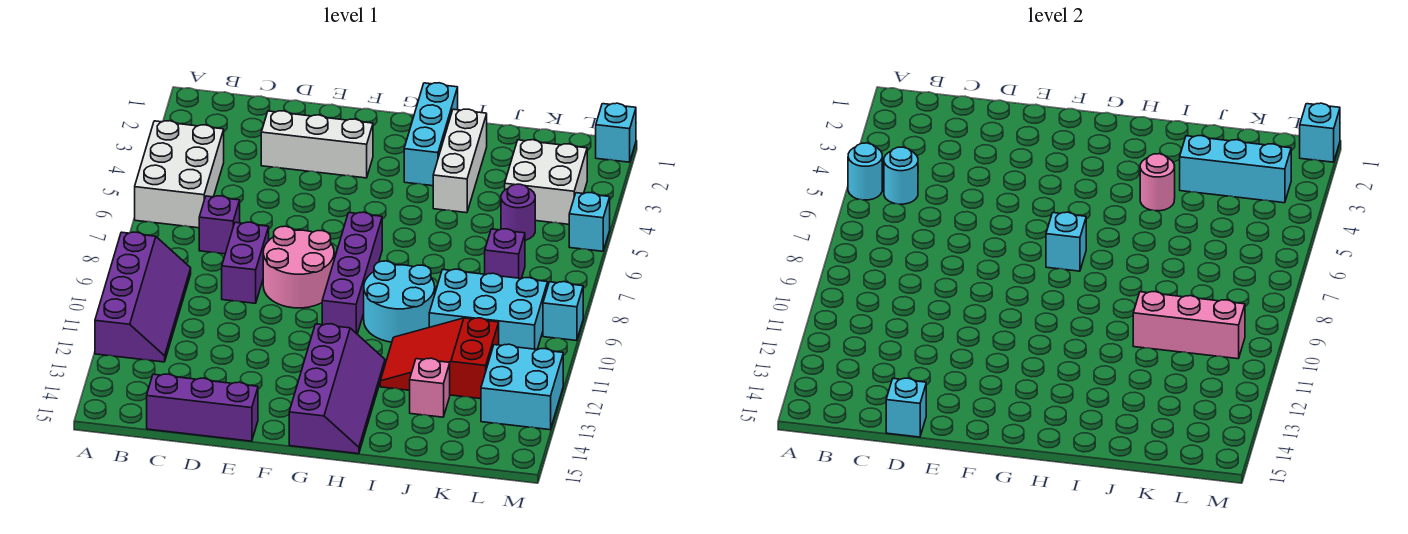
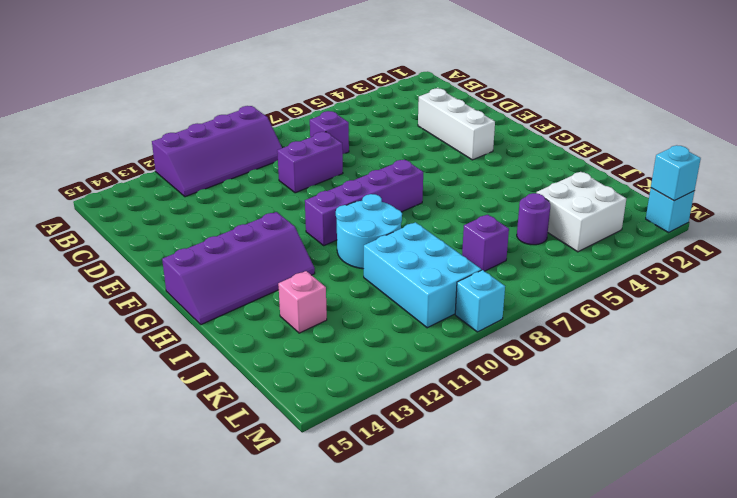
none -> white 2x3 brick [135,121,224,228]
none -> purple 1x3 brick [147,374,258,441]
none -> pink 2x2 round brick [263,226,334,308]
none -> cyan 1x3 brick [404,83,458,186]

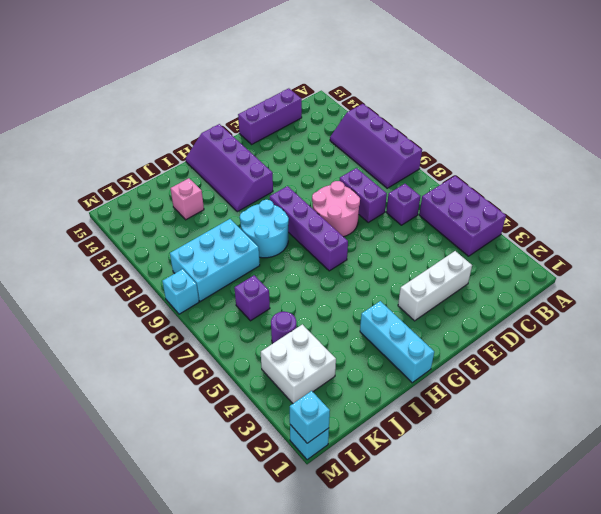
purple 2x3 brick [419,176,506,256] -> white 2x3 brick [135,121,224,228]
none -> white 1x3 brick [433,109,487,213]
none -> red 2x3 slope [380,318,499,399]
none -> cyan 2x2 brick [481,344,563,430]
none -> cyan 1x1 brick [569,193,610,251]

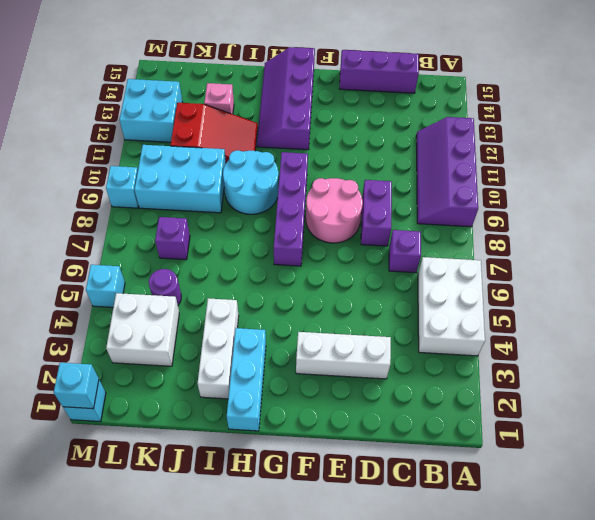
none -> cyan 1x1 round brick [848,143,882,200]
none -> cyan 1x1 round brick [884,147,918,204]
none -> cyan 1x1 brick [886,378,926,437]
none -> cyan 1x1 brick [1046,212,1086,271]

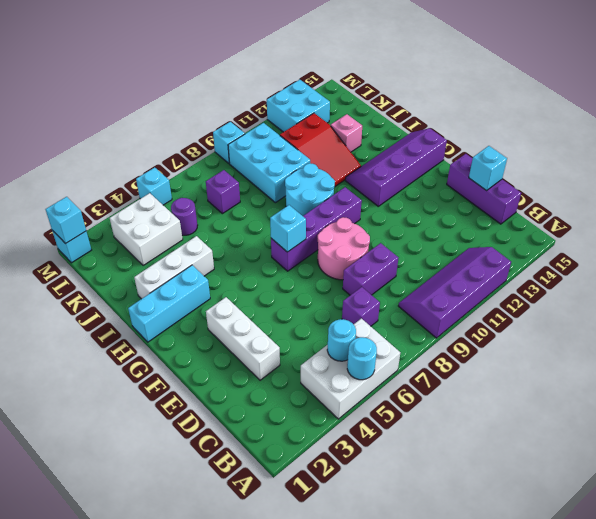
none -> pink 1x1 round brick [1140,154,1175,211]
none -> cyan 1x3 brick [1180,136,1291,203]
none -> pink 1x3 brick [1133,292,1245,359]

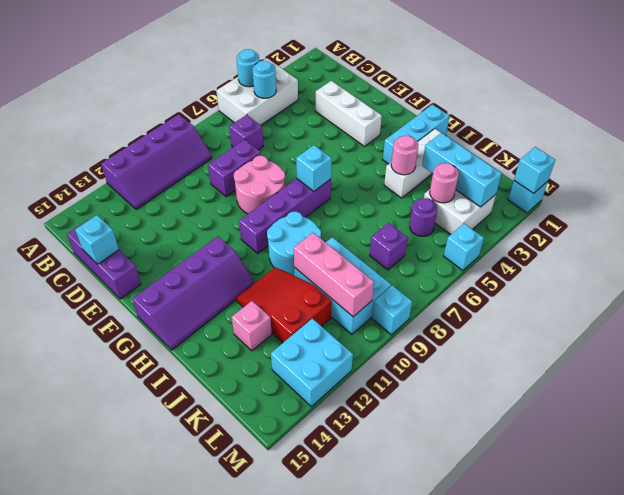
pink 1x1 round brick [430,163,459,203] -> none

